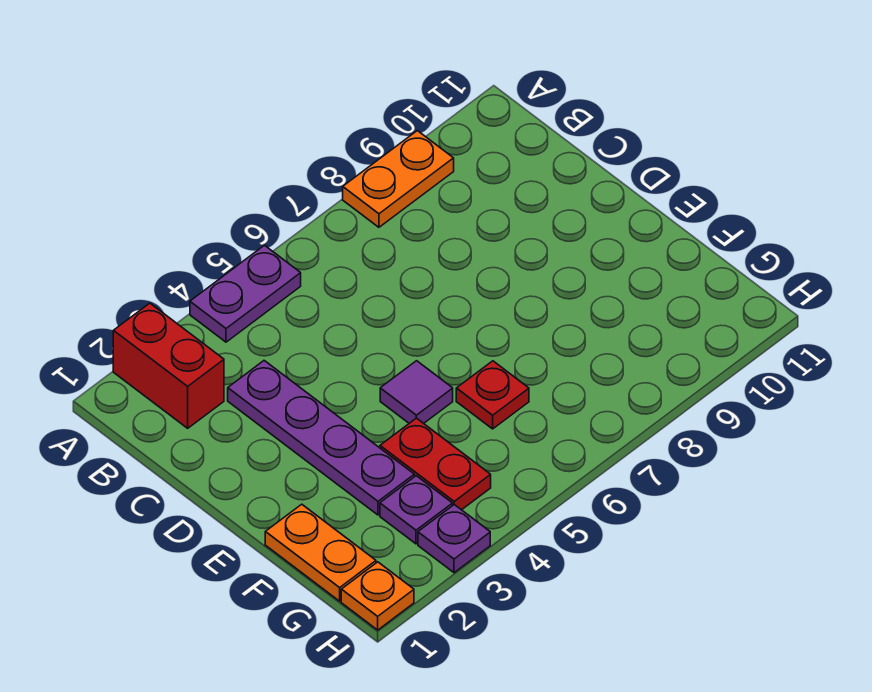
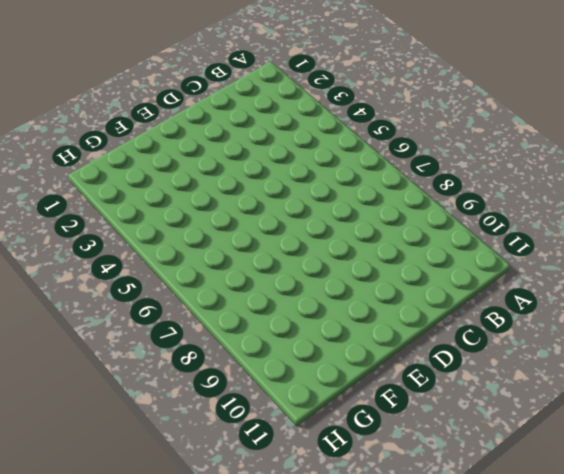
none -> red 1x2 brick [113,303,224,428]
none -> purple 1x2 plate [190,245,301,342]

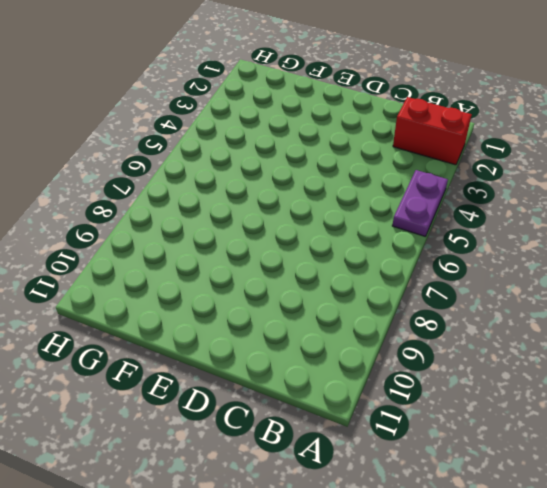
none -> orange 1x2 plate [343,131,454,227]
none -> purple 1x4 plate [228,361,414,515]

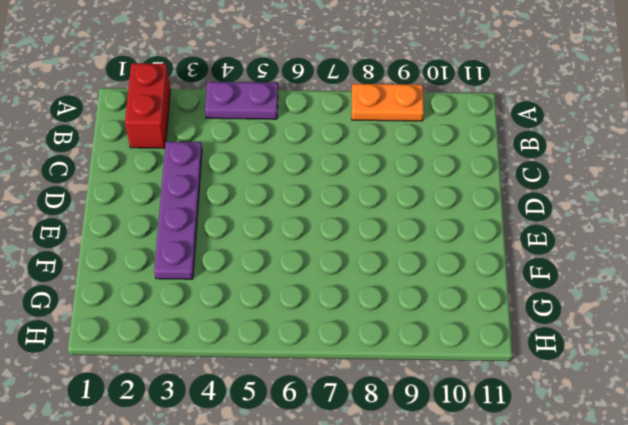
none -> purple 1x1 tile [380,361,453,423]
none -> orange 1x2 plate [265,504,376,601]

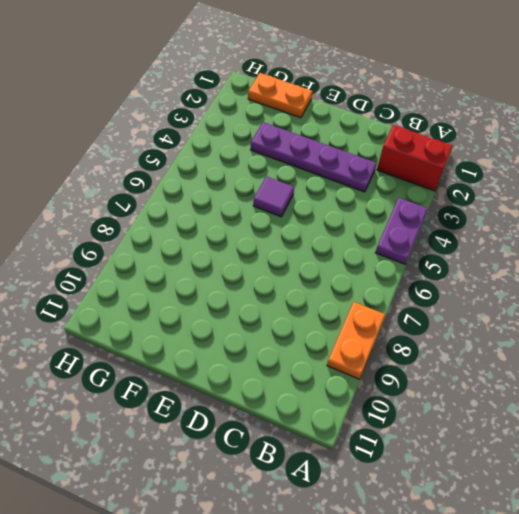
none -> red 1x2 plate [380,418,491,510]
none -> red 1x1 plate [456,361,529,429]

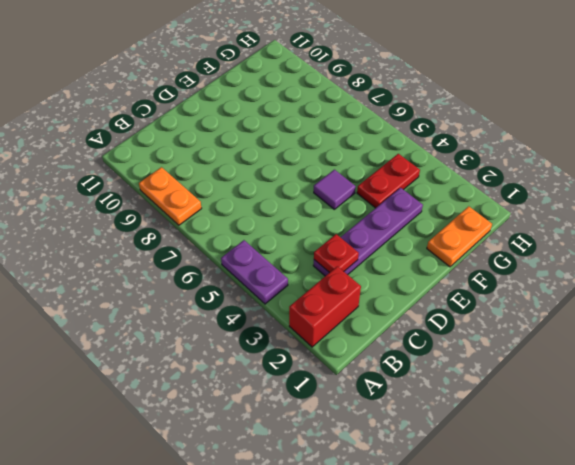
red 1x1 plate [314,234,359,273] -> red 1x1 plate moved to [456,361,529,429]
none -> purple 1x1 plate [380,476,452,544]
none -> orange 1x1 plate [341,562,414,630]

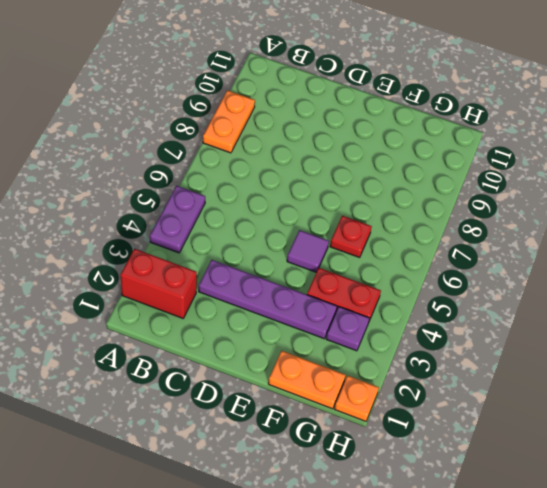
none -> purple 1x1 plate [418,505,490,573]

